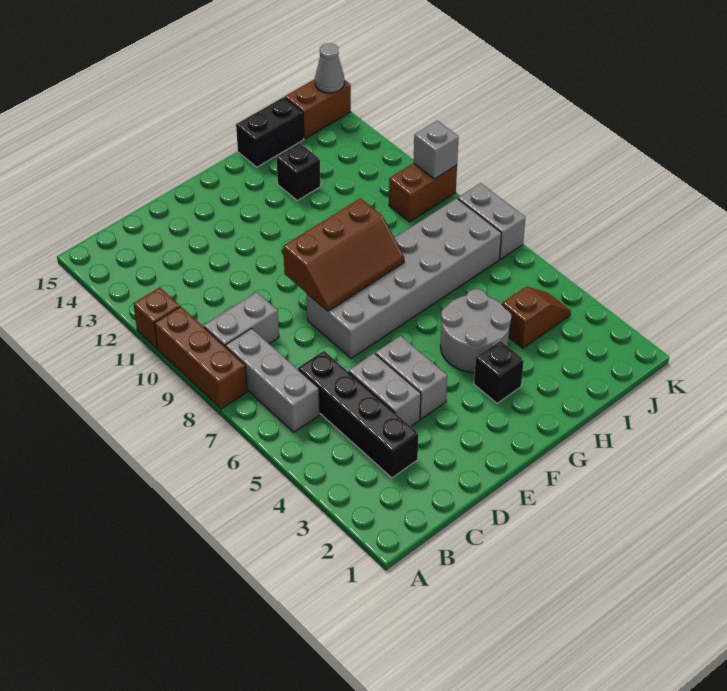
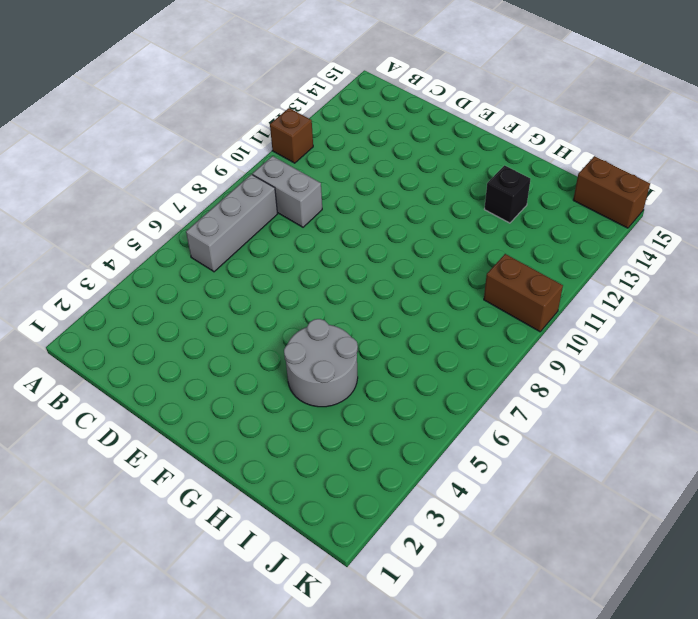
none -> brown 1x3 brick [154,307,247,409]
none -> black 1x4 brick [298,351,418,478]
none -> grey 1x2 brick [349,353,421,426]

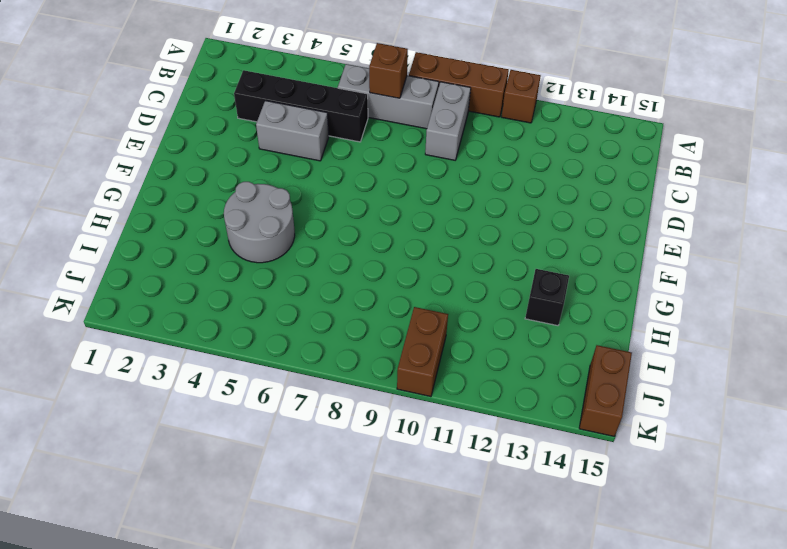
brown 1x1 brick [369,43,408,98] -> none
none -> grey 1x2 brick [375,336,447,419]
none -> grey 2x6 brick [307,198,501,358]
none -> black 1x1 brick [474,341,524,403]

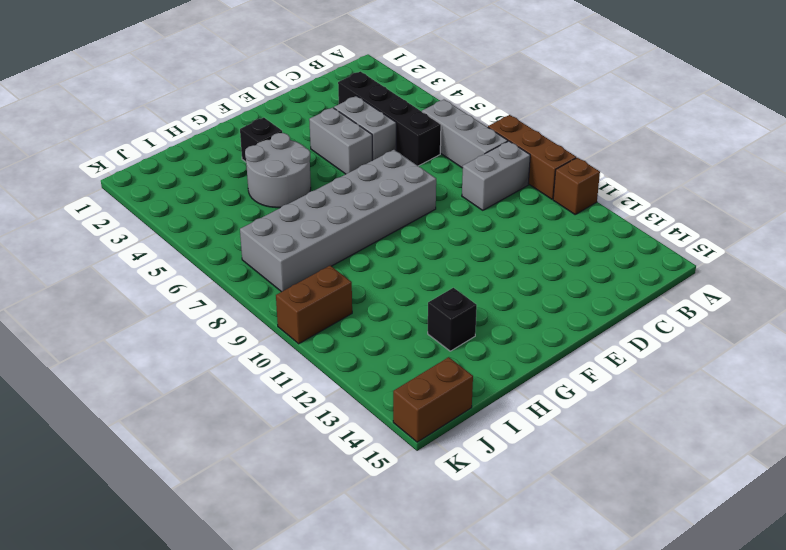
none -> black 1x2 brick [236,97,304,167]
none -> brown 1x2 slope [502,287,571,348]
none -> grey 1x2 brick [458,183,525,259]

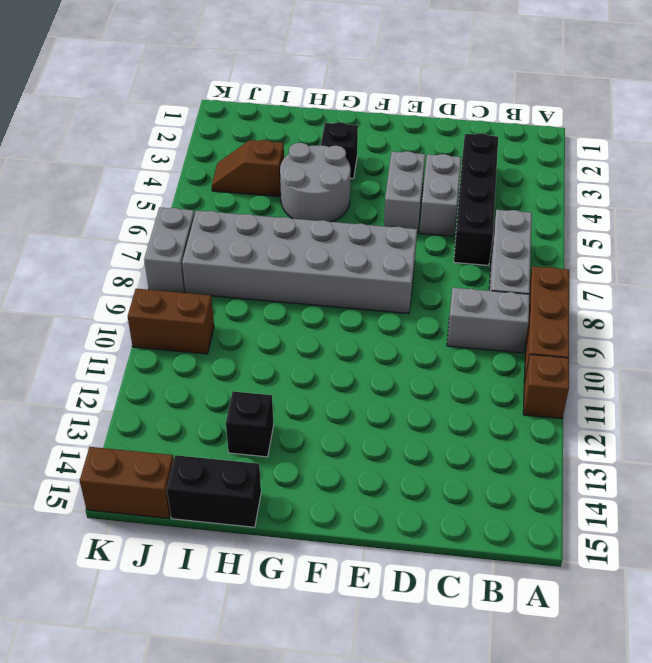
none -> brown 2x3 slope [283,198,404,311]
none -> grey 1x1 brick [414,121,459,179]
none -> grey 1x1 cone [315,43,344,93]

